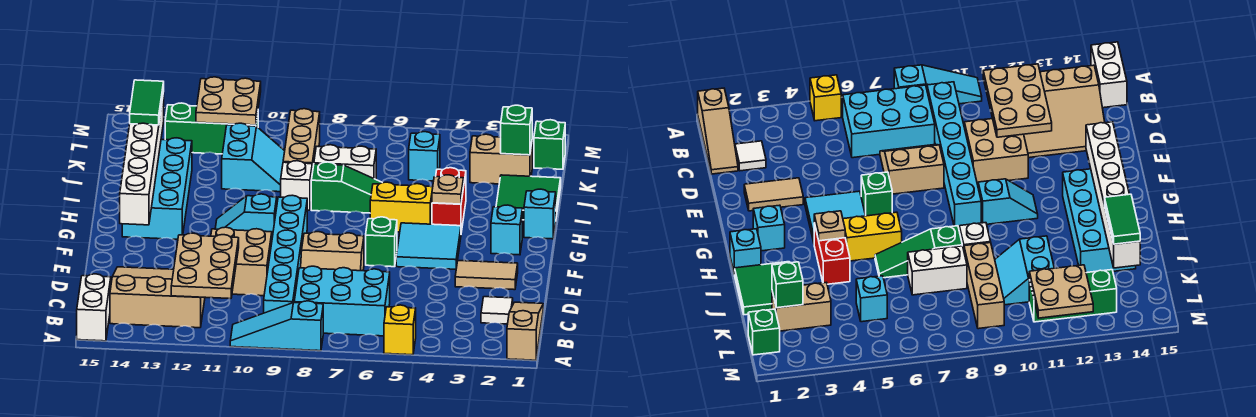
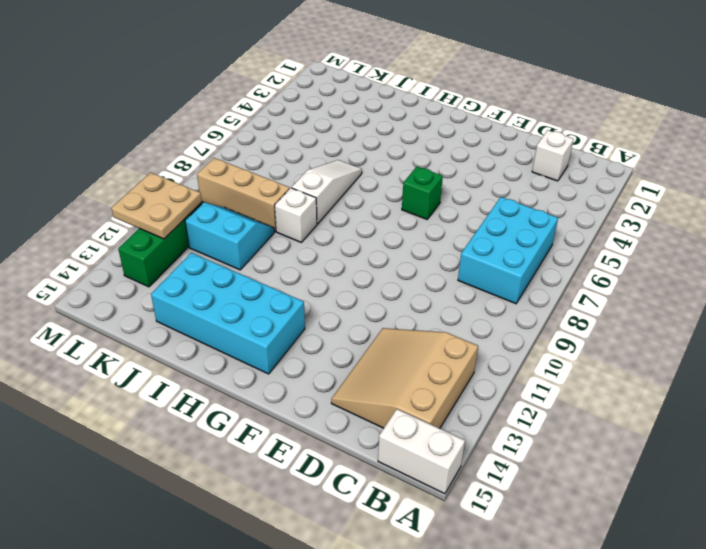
white 1x1 brick [532,130,573,181] -> white 1x1 tile [481,297,513,324]
white 1x3 slope [292,160,362,224] -> green 1x3 slope [311,162,382,213]
none -> tan 1x3 slope [507,302,543,360]
none -> yellow 1x1 brick [384,305,416,355]
none -> cyan 1x3 slope [230,301,323,351]
none -> cyan 1x6 brick [264,195,307,313]

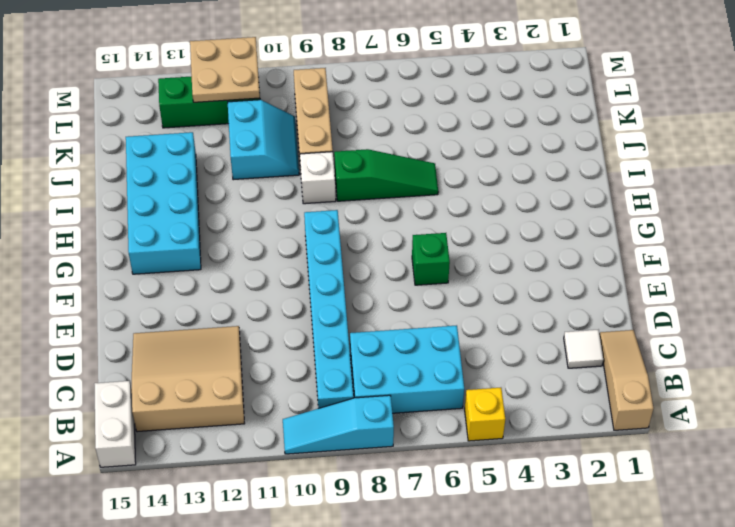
none -> tan 2x2 slope [301,232,364,271]
none -> tan 2x2 brick [211,227,272,296]
none -> tan 1x2 tile [455,261,518,290]
none -> cyan 2x2 tile [396,223,461,269]

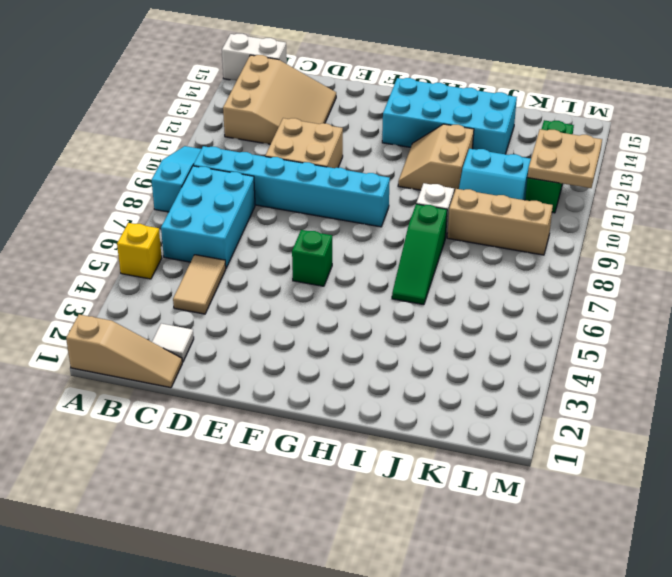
tan 1x2 tile [173,255,226,314] -> tan 1x2 tile moved to [455,261,518,290]
tan 2x2 slope [398,124,474,193] -> tan 2x2 slope moved to [301,232,364,271]
none -> cyan 2x2 tile [396,223,461,269]
none -> cyan 1x1 brick [491,205,522,255]
none -> cyan 1x2 slope [215,194,277,237]
none -> cyan 1x1 brick [524,189,556,239]

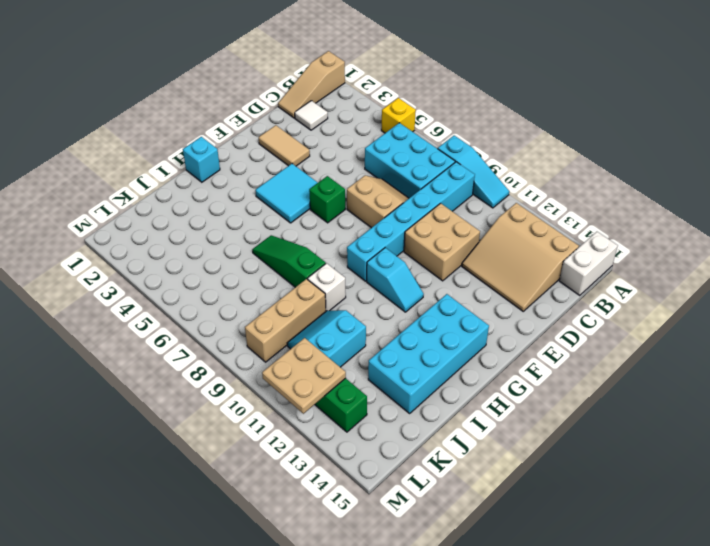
none -> cyan 1x1 brick [491,205,522,255]
none -> red 1x2 brick [432,168,466,232]
none -> yellow 1x2 brick [370,182,433,232]
none -> green 2x2 tile [496,175,561,220]

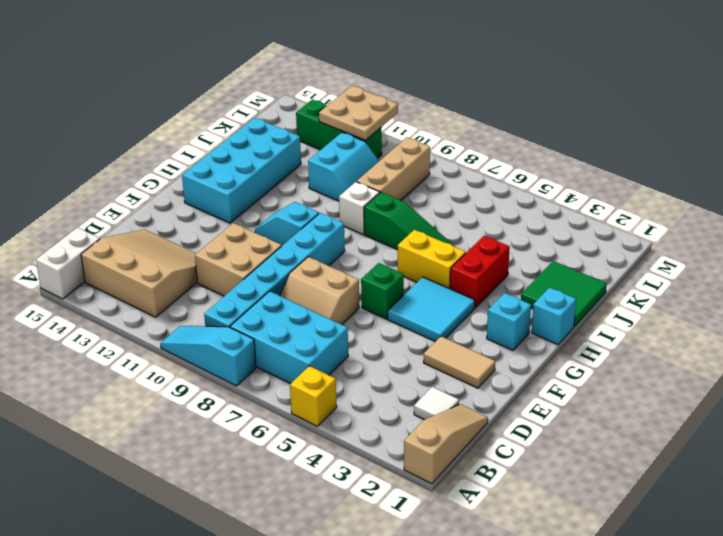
none -> white 1x2 brick [314,145,376,179]
none -> tan 1x2 brick [470,134,532,184]
none -> cyan 1x1 brick [409,132,440,181]
none -> green 1x1 brick [534,120,565,169]

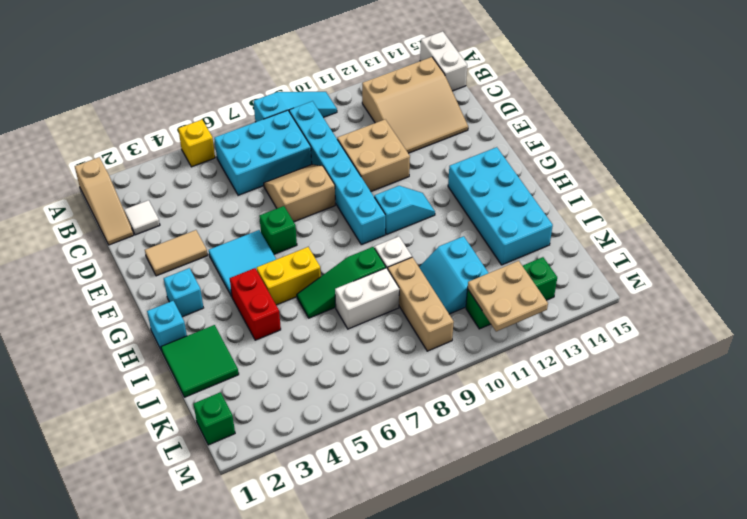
none -> tan 1x2 brick [470,134,532,184]
none -> cyan 1x1 brick [409,132,440,181]
none -> tan 2x3 plate [171,233,239,299]
none -> white 1x6 brick [120,93,164,225]

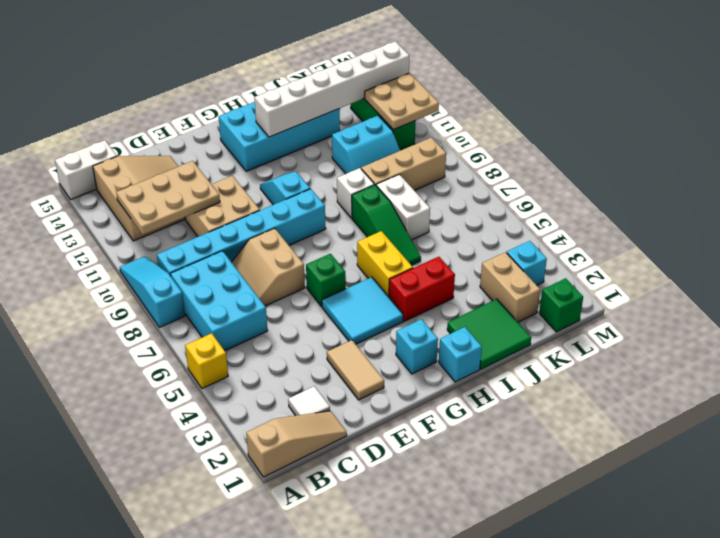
white 1x6 brick [254,41,409,137] -> white 1x6 brick moved to [120,93,164,225]
cyan 1x1 brick [507,241,547,285] -> cyan 1x1 brick moved to [409,132,440,181]
none -> tan 1x1 plate [432,175,463,204]
none -> green 1x1 brick [501,105,532,155]
none -> green 1x2 tile [130,80,164,125]

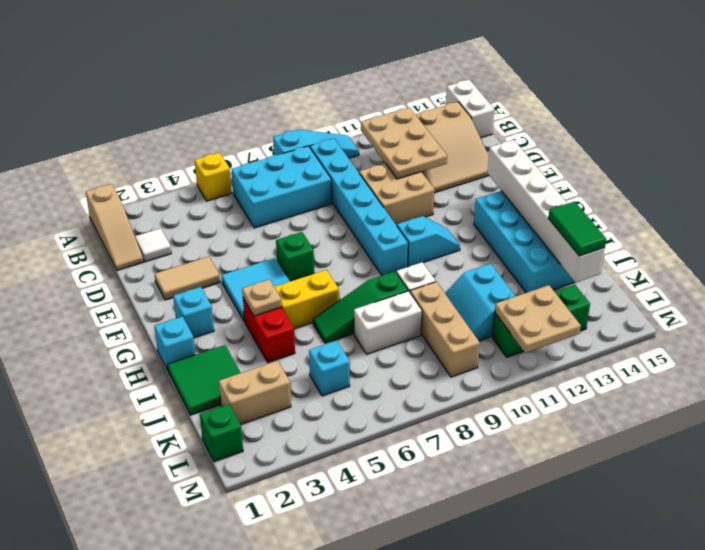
none -> tan 2x2 slope [301,232,364,271]
none -> green 1x1 brick [501,105,532,155]

